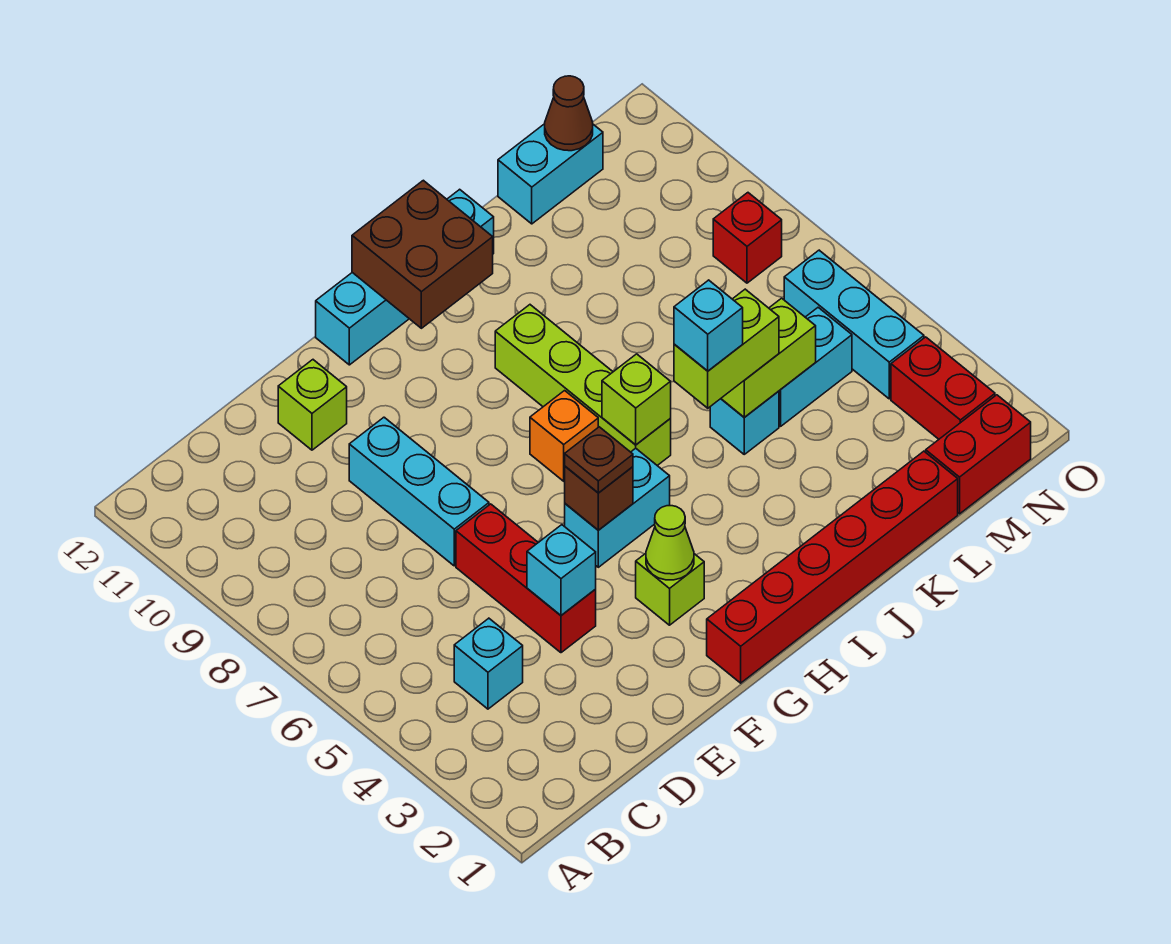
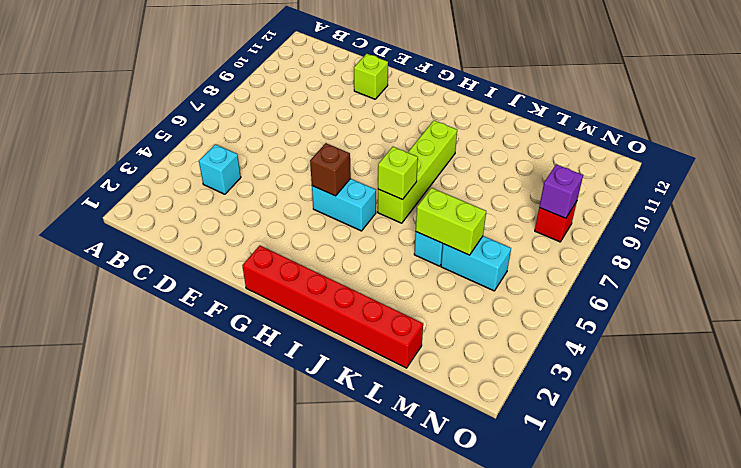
purple 1x1 brick [539,165,583,218] -> none
none -> red 1x3 brick [456,504,596,653]
none -> cyan 1x3 brick [349,417,489,566]
none -> lime 1x1 brick [636,553,704,625]

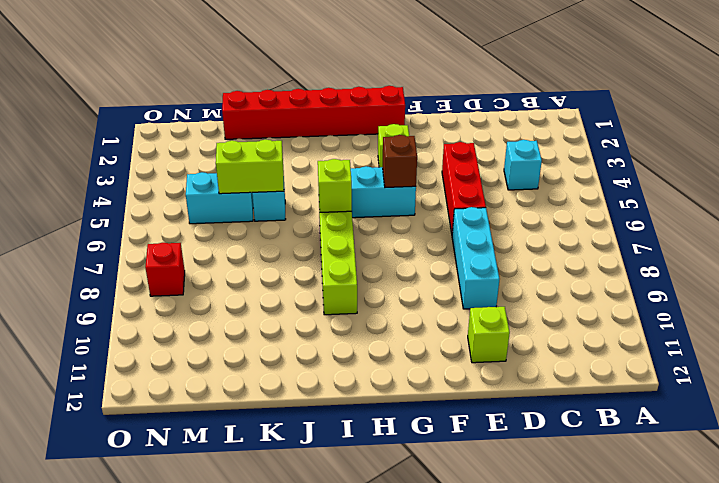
none -> cyan 1x4 brick [316,189,494,365]
none -> orange 1x1 brick [530,391,598,481]
none -> cyan 1x2 brick [498,124,603,224]

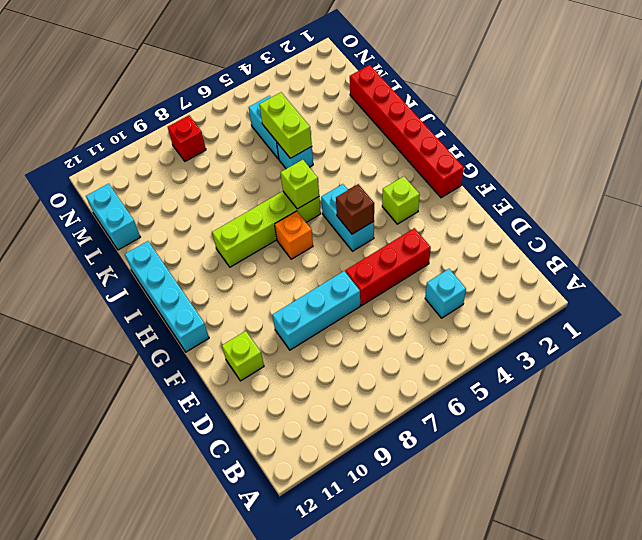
none -> red 1x2 brick [926,395,1031,514]
none -> red 1x2 brick [891,337,995,439]
none -> cyan 1x3 brick [784,250,924,399]

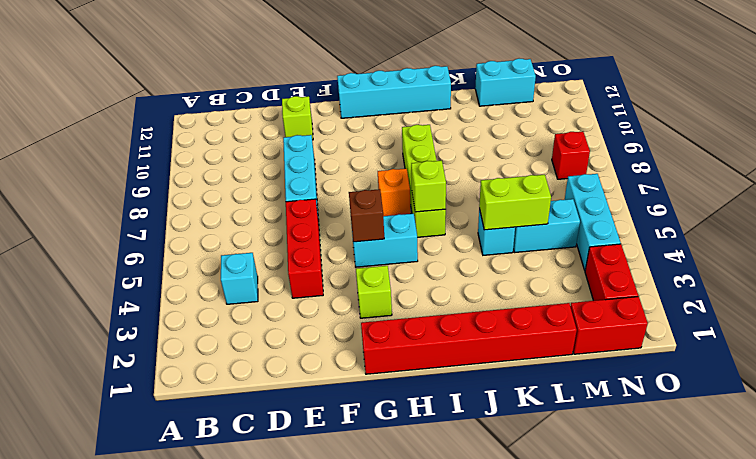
none -> cyan 1x1 brick [527,525,596,615]
none -> lime 1x1 cone [646,506,694,580]
none -> brown 2x2 brick [352,180,493,328]

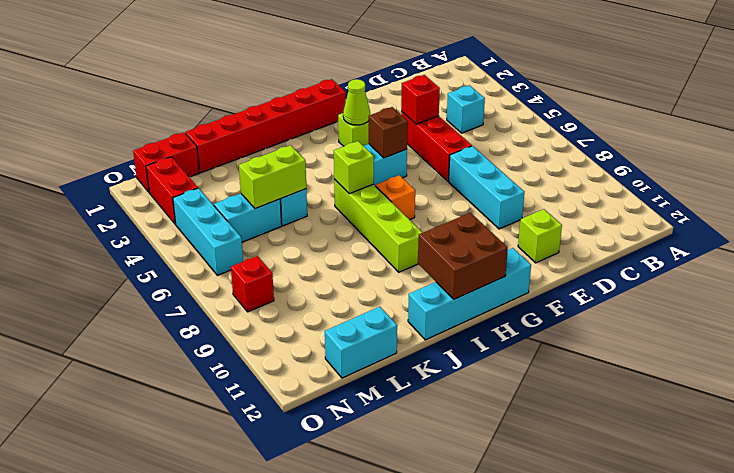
red 1x1 brick [401,75,440,124] -> cyan 1x1 brick [527,525,596,615]
none -> brown 1x1 cone [545,76,593,151]
none -> brown 1x1 plate [565,427,633,493]
none -> lime 1x2 brick [674,289,779,408]

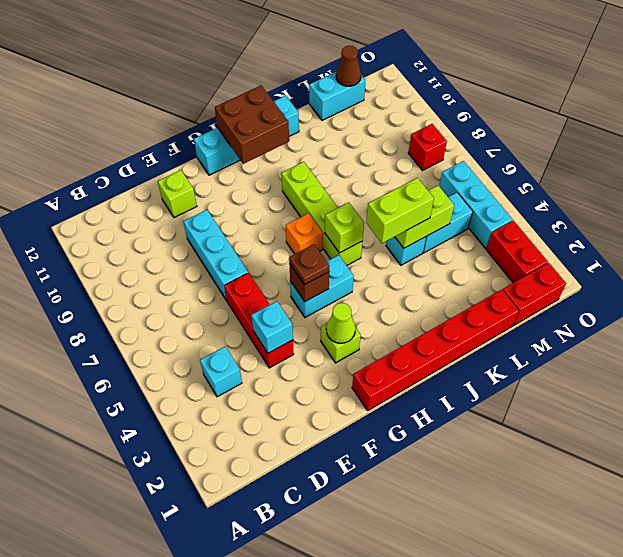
none -> cyan 1x1 brick [674,280,743,371]

